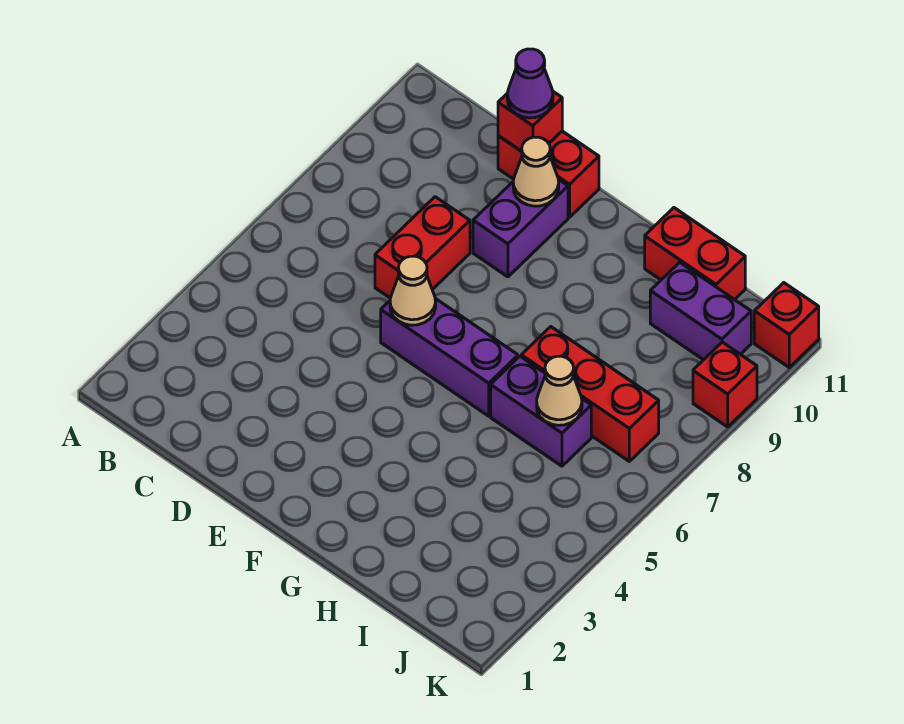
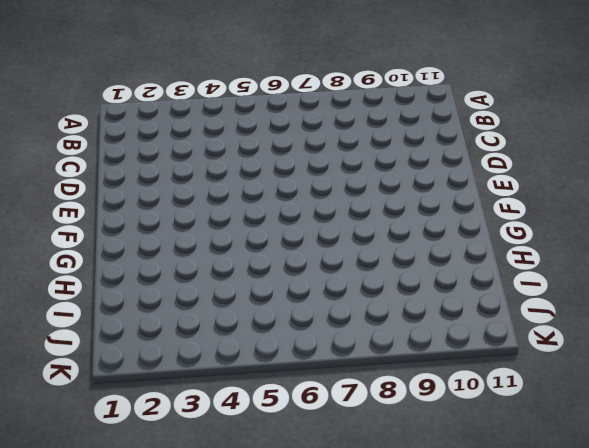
none -> red 1x2 brick [375,197,470,298]
none -> red 1x2 brick [498,131,599,217]
none -> purple 1x3 brick [381,298,518,416]

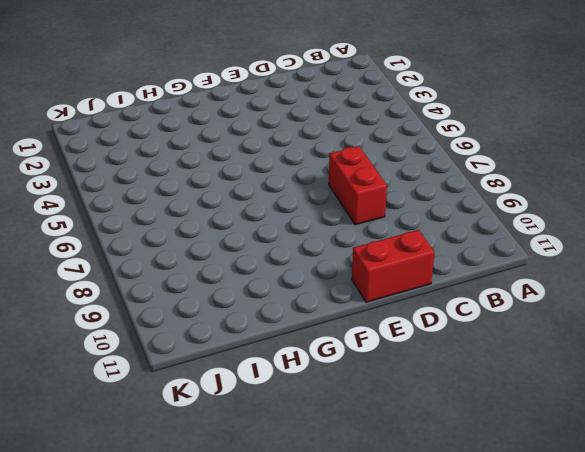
none -> purple 1x3 brick [381,298,518,416]
none -> purple 1x2 brick [473,179,568,277]
none -> purple 1x2 brick [491,357,591,466]

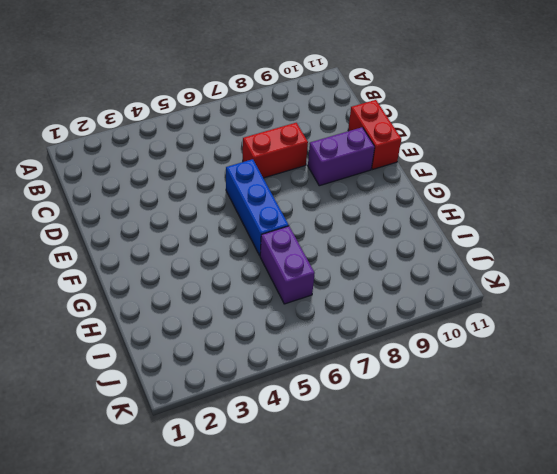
blue 1x3 brick [226,159,289,255] -> purple 1x3 brick [381,298,518,416]
none -> red 1x3 brick [521,327,659,461]
none -> red 1x2 brick [645,208,745,300]
none -> purple 1x2 brick [650,262,751,360]

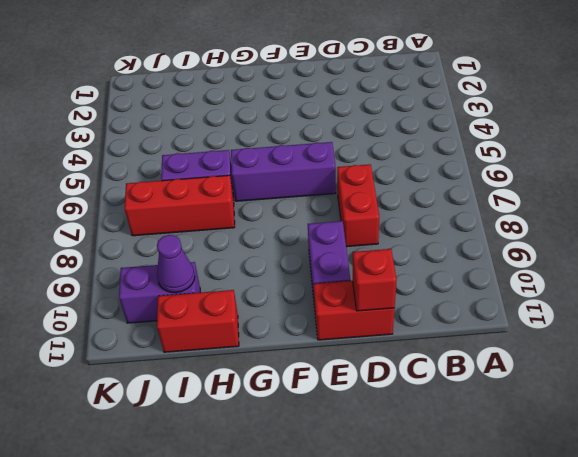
purple 1x1 cone [157,235,195,293] -> purple 1x1 cone moved to [507,49,553,118]
none -> red 1x1 brick [693,342,757,427]
none -> red 1x1 brick [754,283,819,367]
none -> tan 1x1 cone [390,256,436,325]

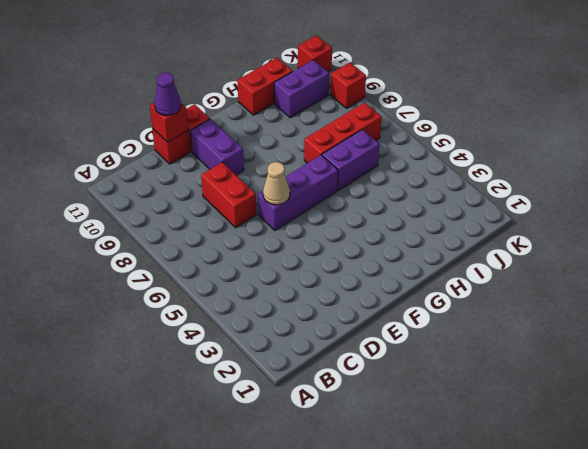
none -> tan 1x1 cone [513,137,559,206]
none -> tan 1x1 cone [537,356,582,425]

